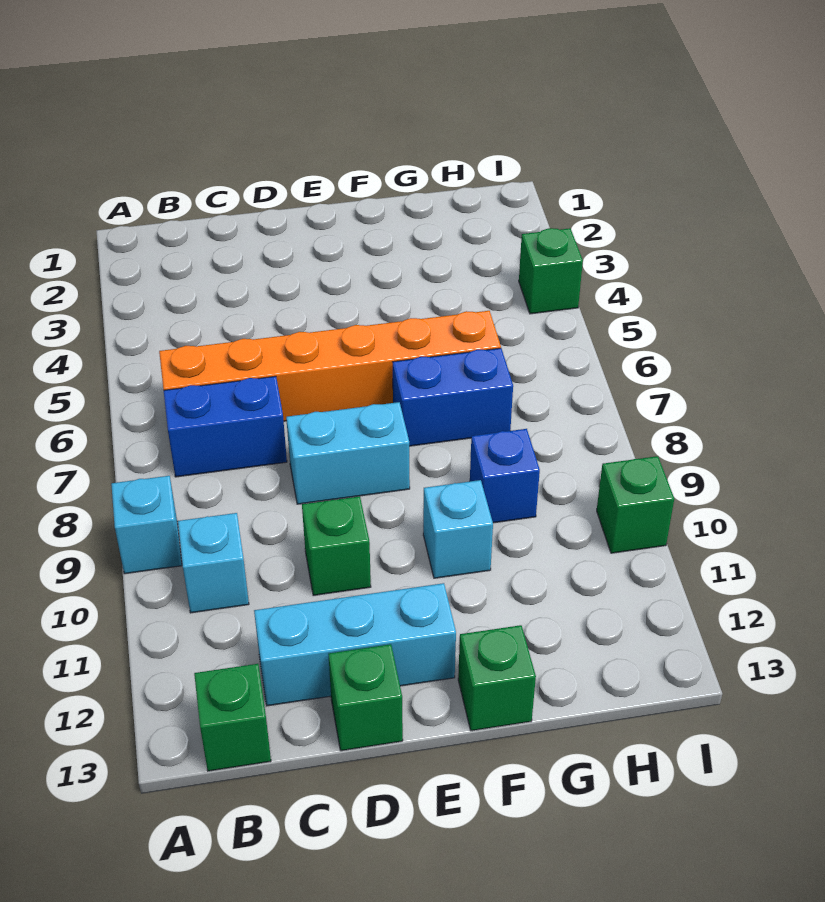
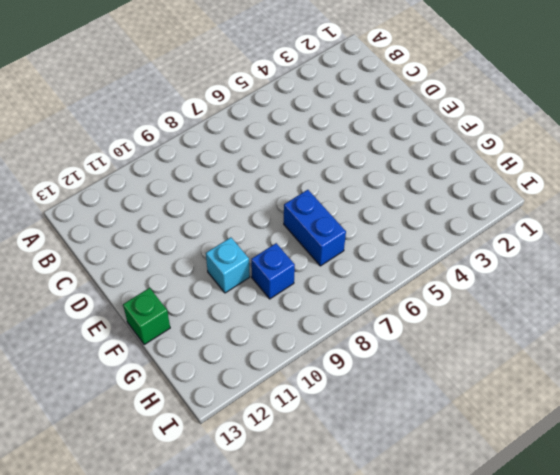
none -> cyan 1x1 brick [111,476,182,574]
none -> orange 1x6 brick [159,311,501,421]
none -> blue 1x2 brick [164,376,287,477]

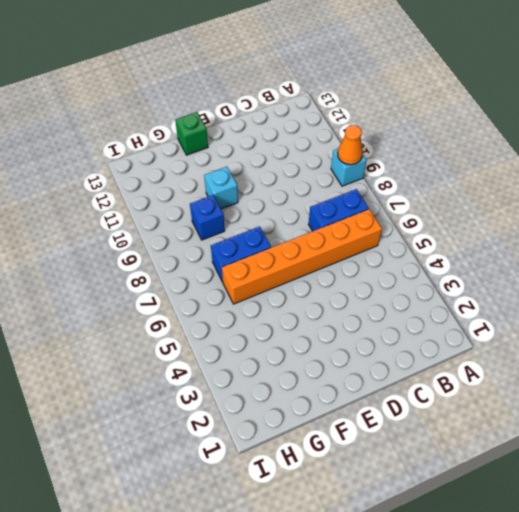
orange 1x1 cone [338,125,363,165] -> none
none -> cyan 1x1 brick [178,513,249,613]
none -> green 1x1 brick [194,664,271,771]
none -> cyan 1x3 brick [254,583,456,706]

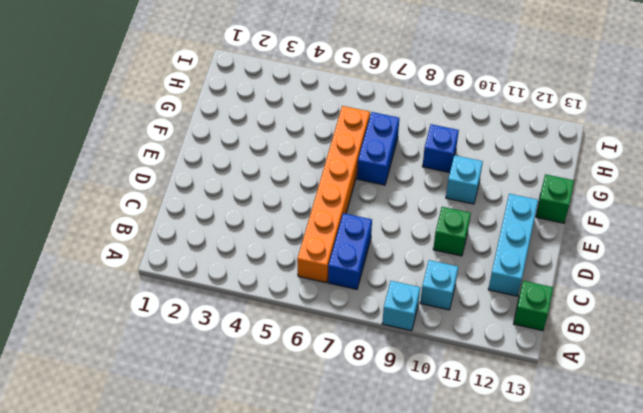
none -> cyan 1x2 brick [286,402,410,504]
none -> green 1x1 brick [328,644,403,751]
none -> green 1x1 brick [519,228,583,314]

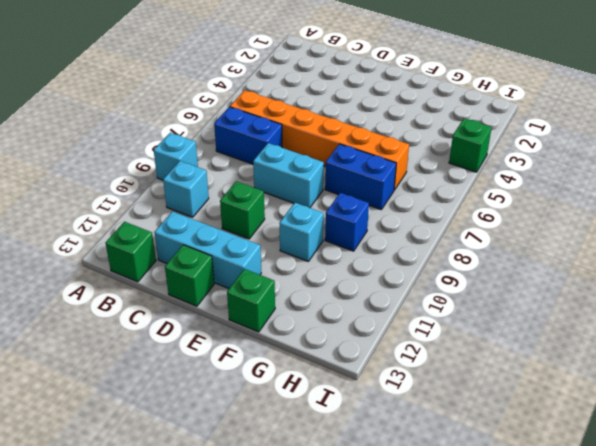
none -> green 1x1 brick [597,456,674,553]

